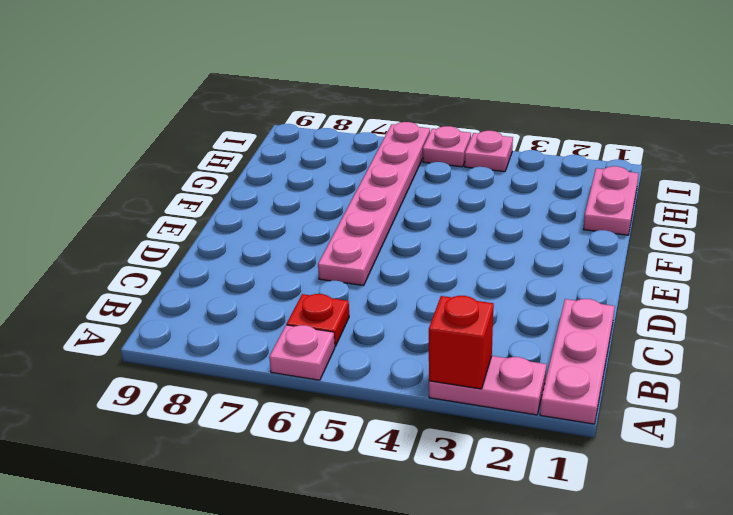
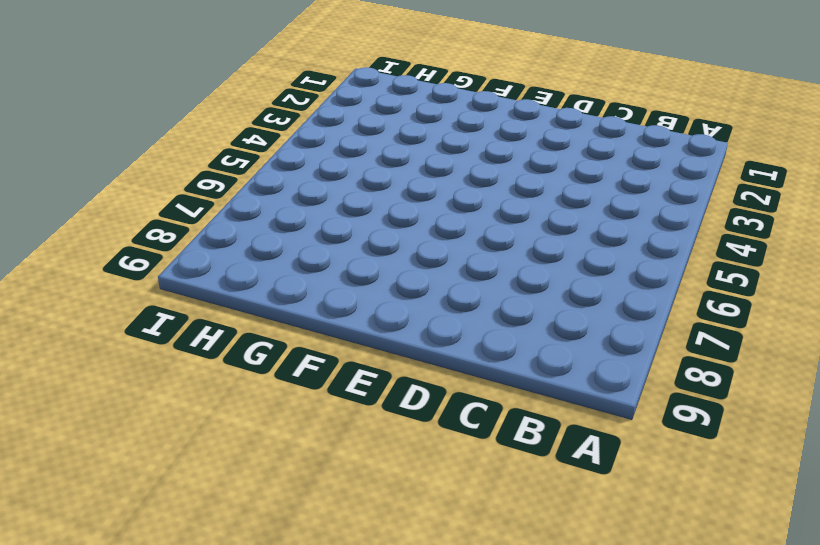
none -> pink 1x3 plate [540,299,615,424]
none -> pink 1x2 plate [429,356,547,415]

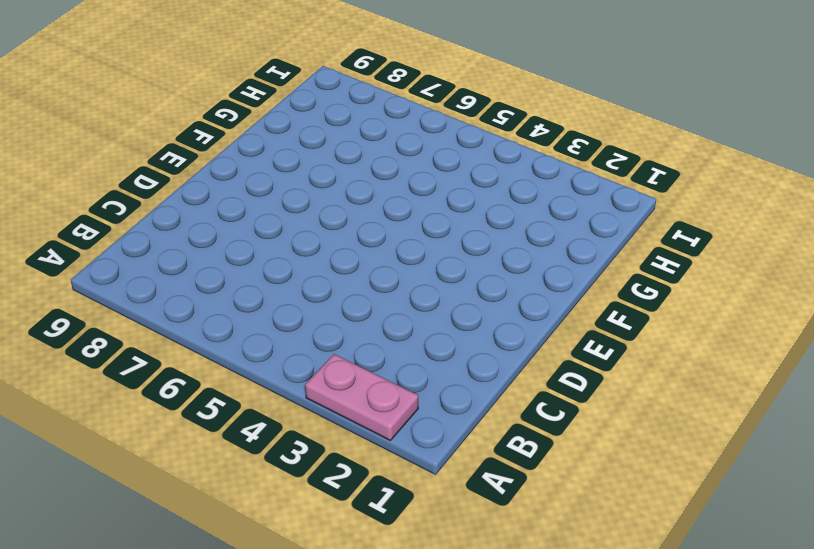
none -> pink 1x3 plate [540,299,615,424]
none -> pink 1x1 plate [269,325,335,380]

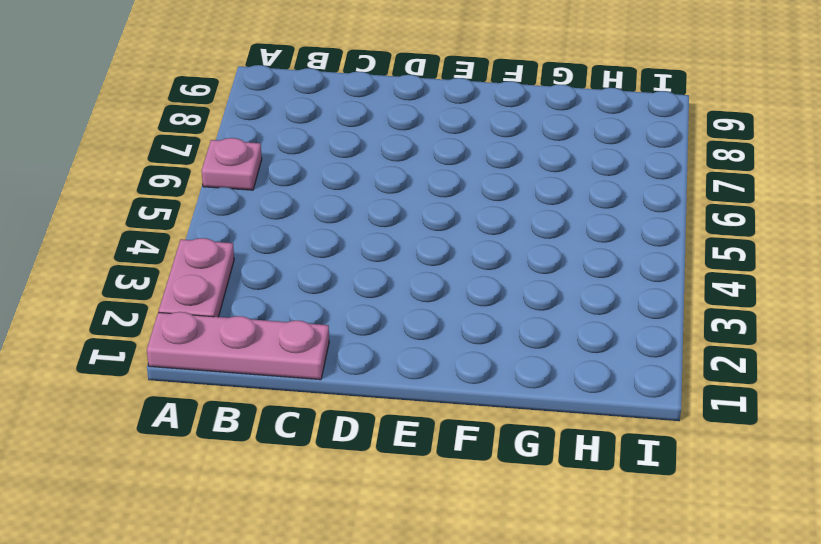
none -> red 1x1 plate [287,294,349,346]
none -> pink 1x6 plate [318,122,430,285]

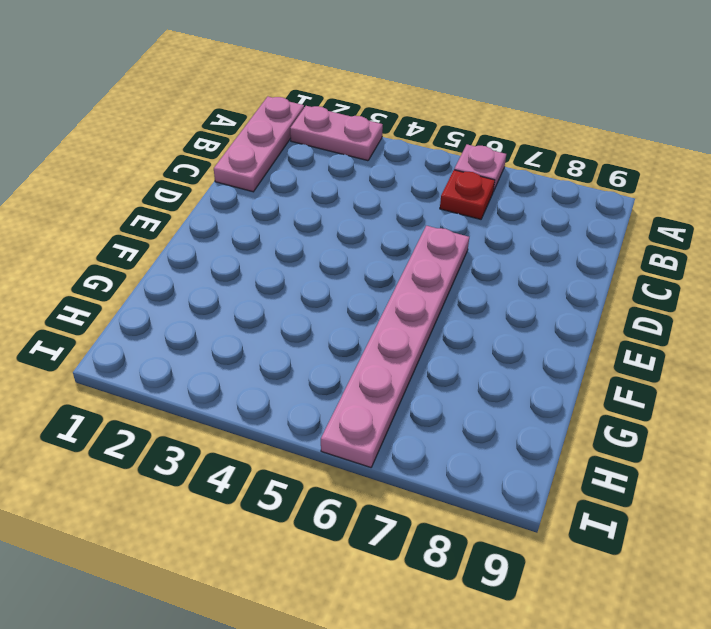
none -> pink 1x2 plate [584,166,639,235]
none -> pink 1x1 plate [465,131,513,172]

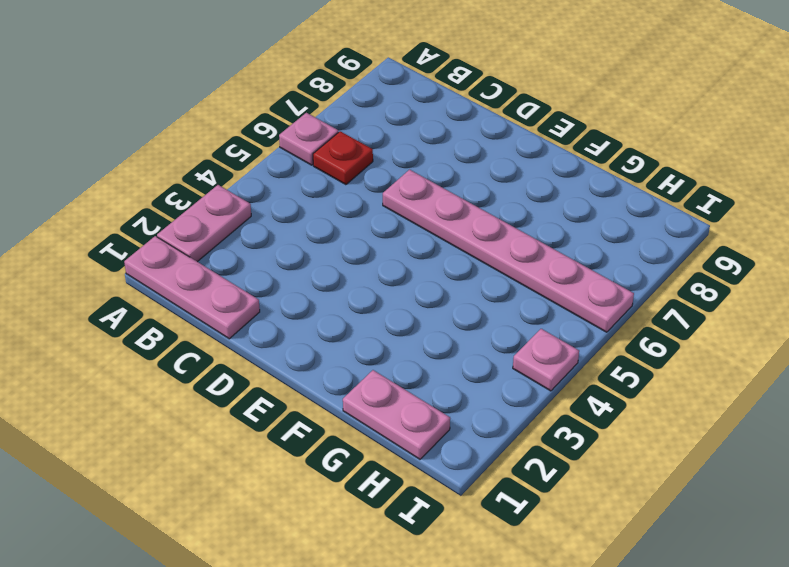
none -> pink 1x1 plate [423,126,471,167]
none -> red 1x1 brick [429,296,494,389]

